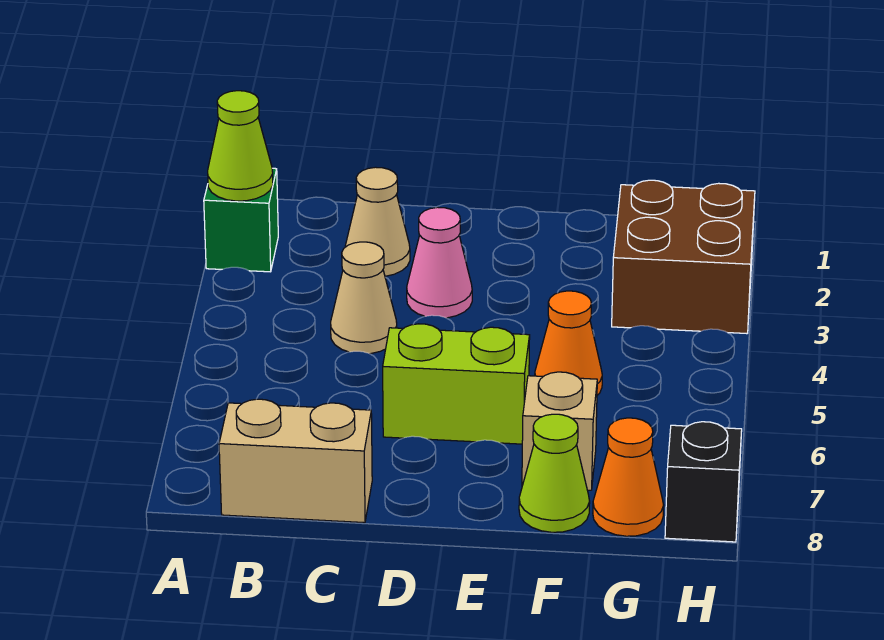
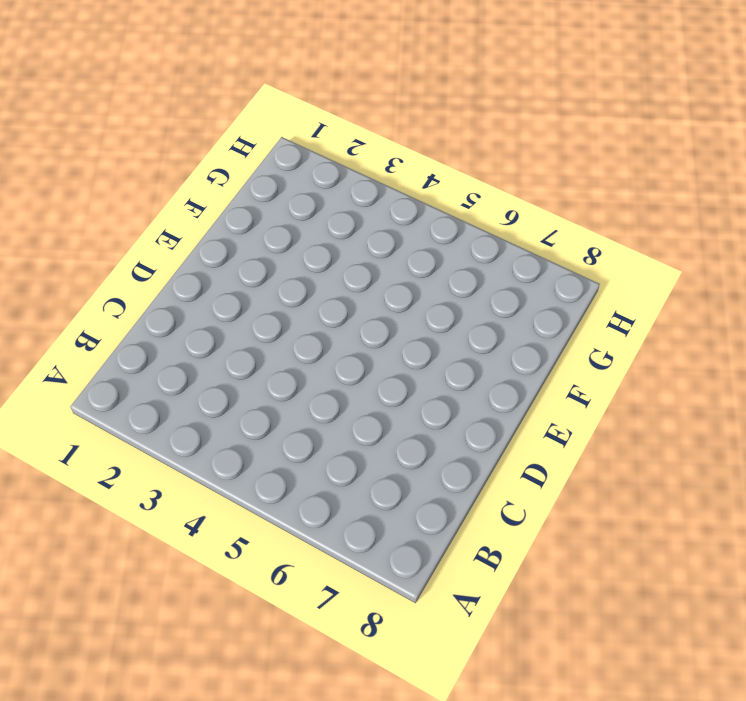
none -> green 1x1 brick [204,168,278,272]
none -> tan 1x2 brick [219,399,372,523]
none -> tan 1x1 cone [345,167,410,276]

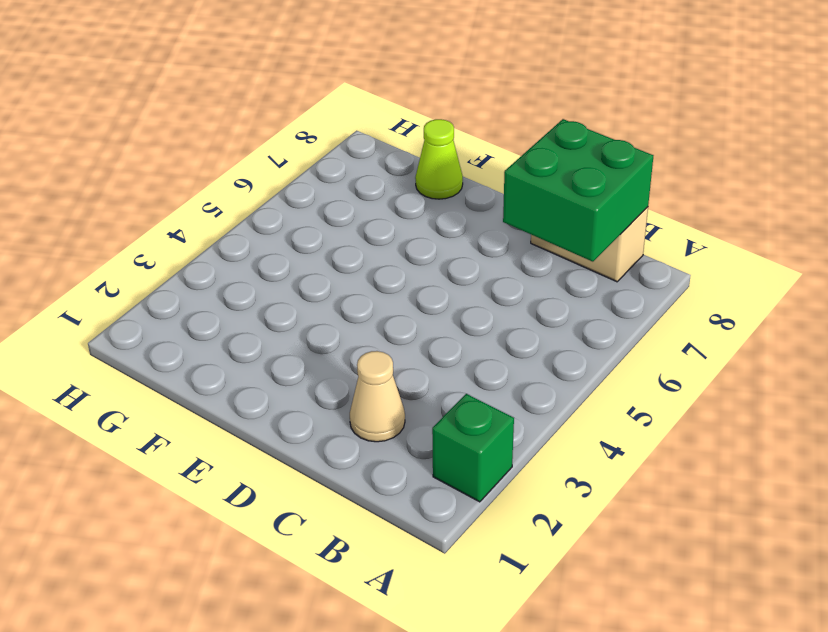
green 2x2 brick [503,119,653,262] -> none
none -> tan 1x1 cone [331,242,397,354]
none -> pink 1x1 cone [407,207,472,318]
none -> lime 1x2 brick [383,324,530,444]

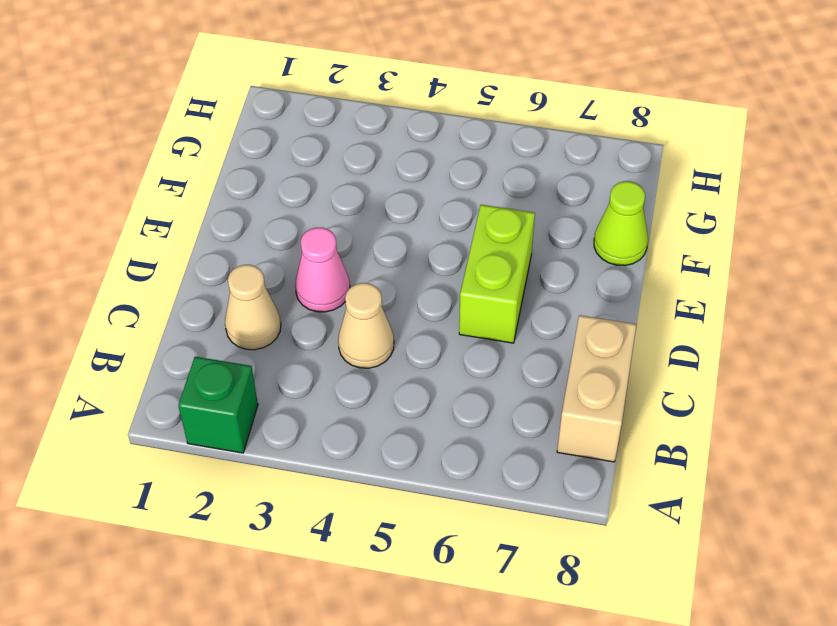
none -> orange 1x1 cone [535,291,602,395]
none -> tan 1x1 brick [522,372,597,490]
none -> brown 2x2 brick [612,180,755,334]

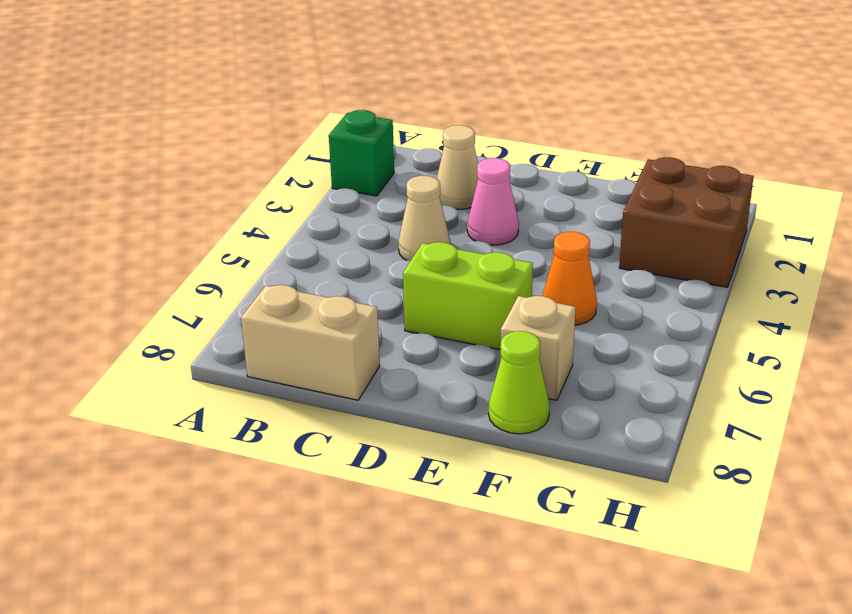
none -> orange 1x1 cone [593,418,664,536]
none -> black 1x1 brick [665,422,742,542]
none -> lime 1x1 cone [208,91,273,201]

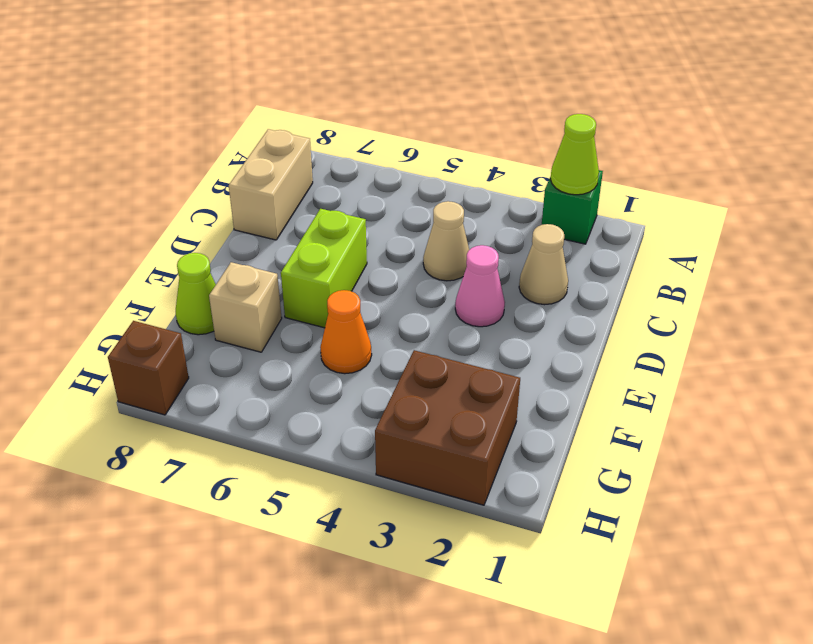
brown 1x1 brick [108,321,189,415] -> black 1x1 brick [665,422,742,542]
none -> orange 1x1 cone [593,418,664,536]

